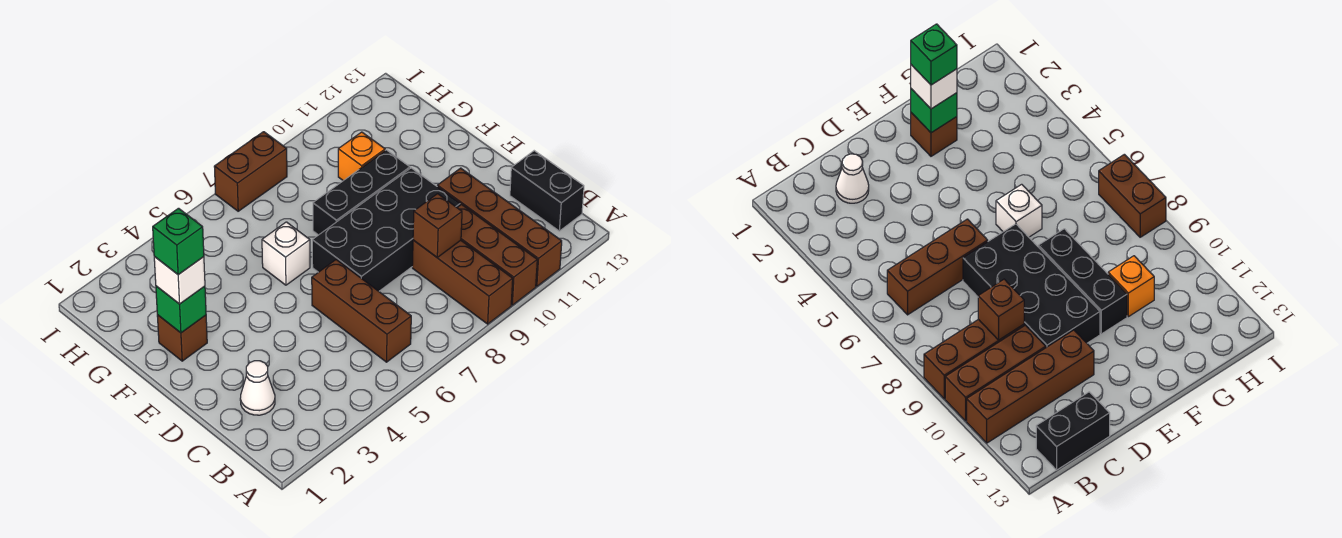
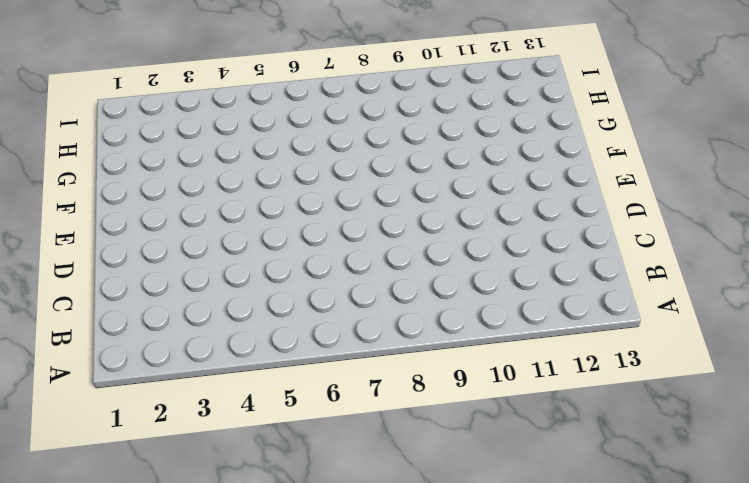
none -> brown 1x3 brick [412,240,513,324]
none -> brown 1x3 brick [457,205,537,305]
none -> brown 1x4 brick [437,168,562,287]

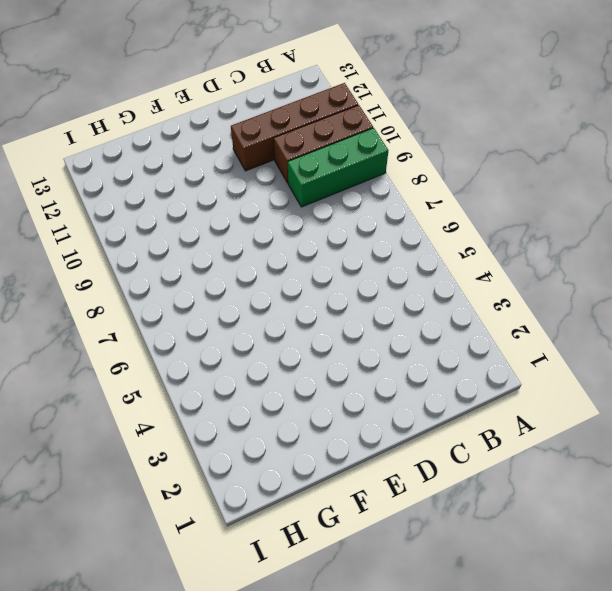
green 1x3 brick [288,128,388,207] -> brown 1x3 brick [412,240,513,324]
none -> brown 1x3 brick [312,260,411,362]
none -> black 1x2 brick [510,151,584,231]
none -> white 1x1 cone [240,361,275,415]

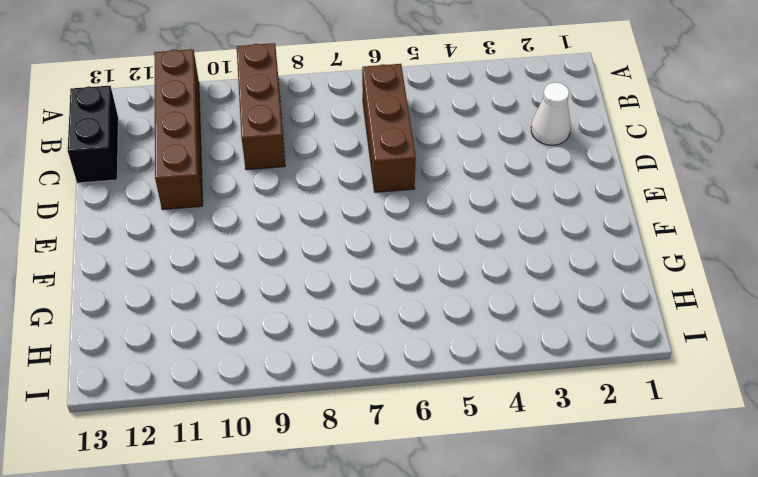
none -> brown 1x3 brick [457,205,537,305]
none -> black 2x4 brick [312,168,460,291]
none -> brown 1x1 brick [157,315,207,361]

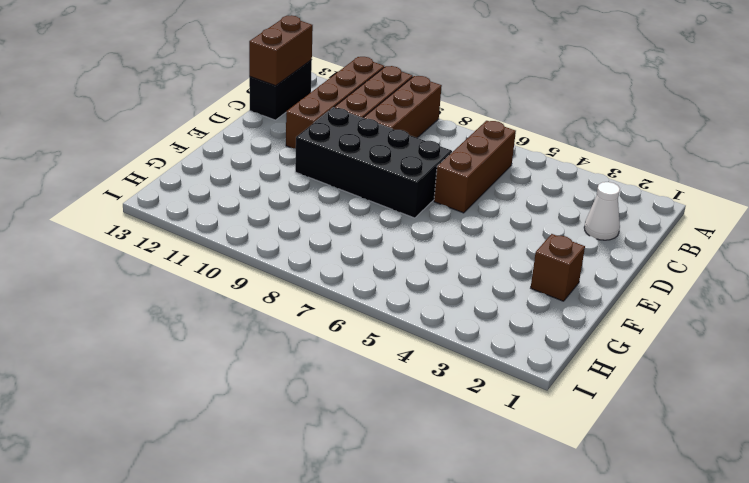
brown 1x2 brick [249,15,313,86] -> brown 1x2 brick turned to [214,132,287,211]
none -> white 1x1 brick [262,222,310,285]
none -> black 1x3 brick [313,150,410,235]
none -> orange 1x1 brick [338,132,385,181]

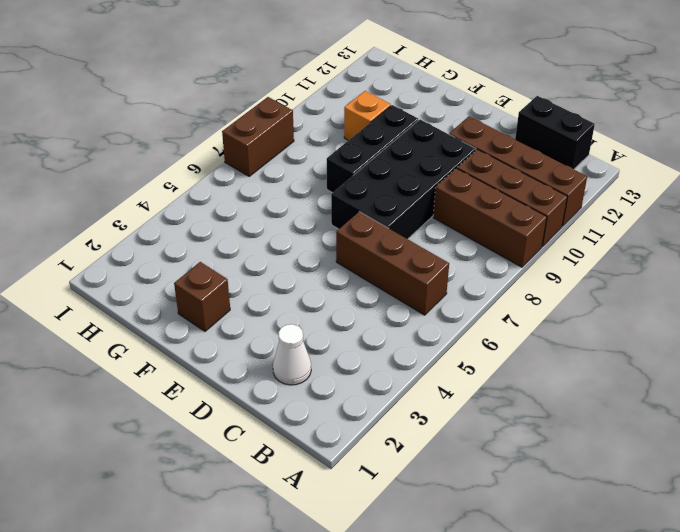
none -> white 1x1 brick [262,222,310,285]
none -> brown 1x1 brick [413,194,462,257]
none -> green 1x1 brick [156,286,206,333]

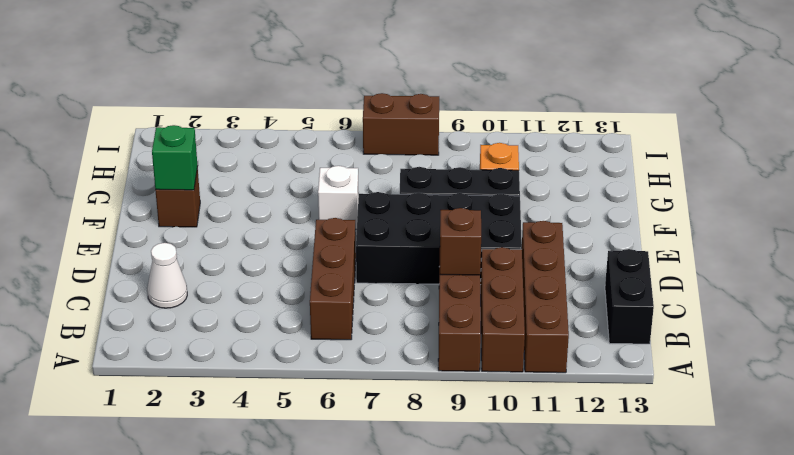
none -> white 1x1 brick [154,257,205,304]
none -> green 1x1 brick [153,208,204,275]

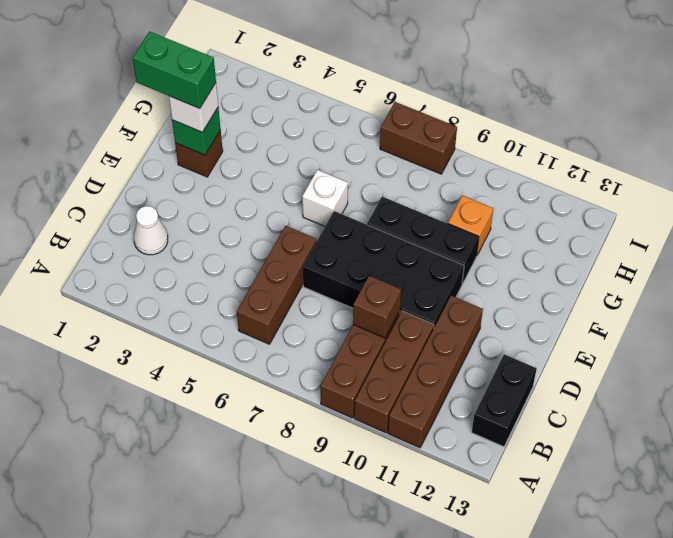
green 1x2 brick [133,31,216,109] -> green 1x1 brick [153,208,204,275]

